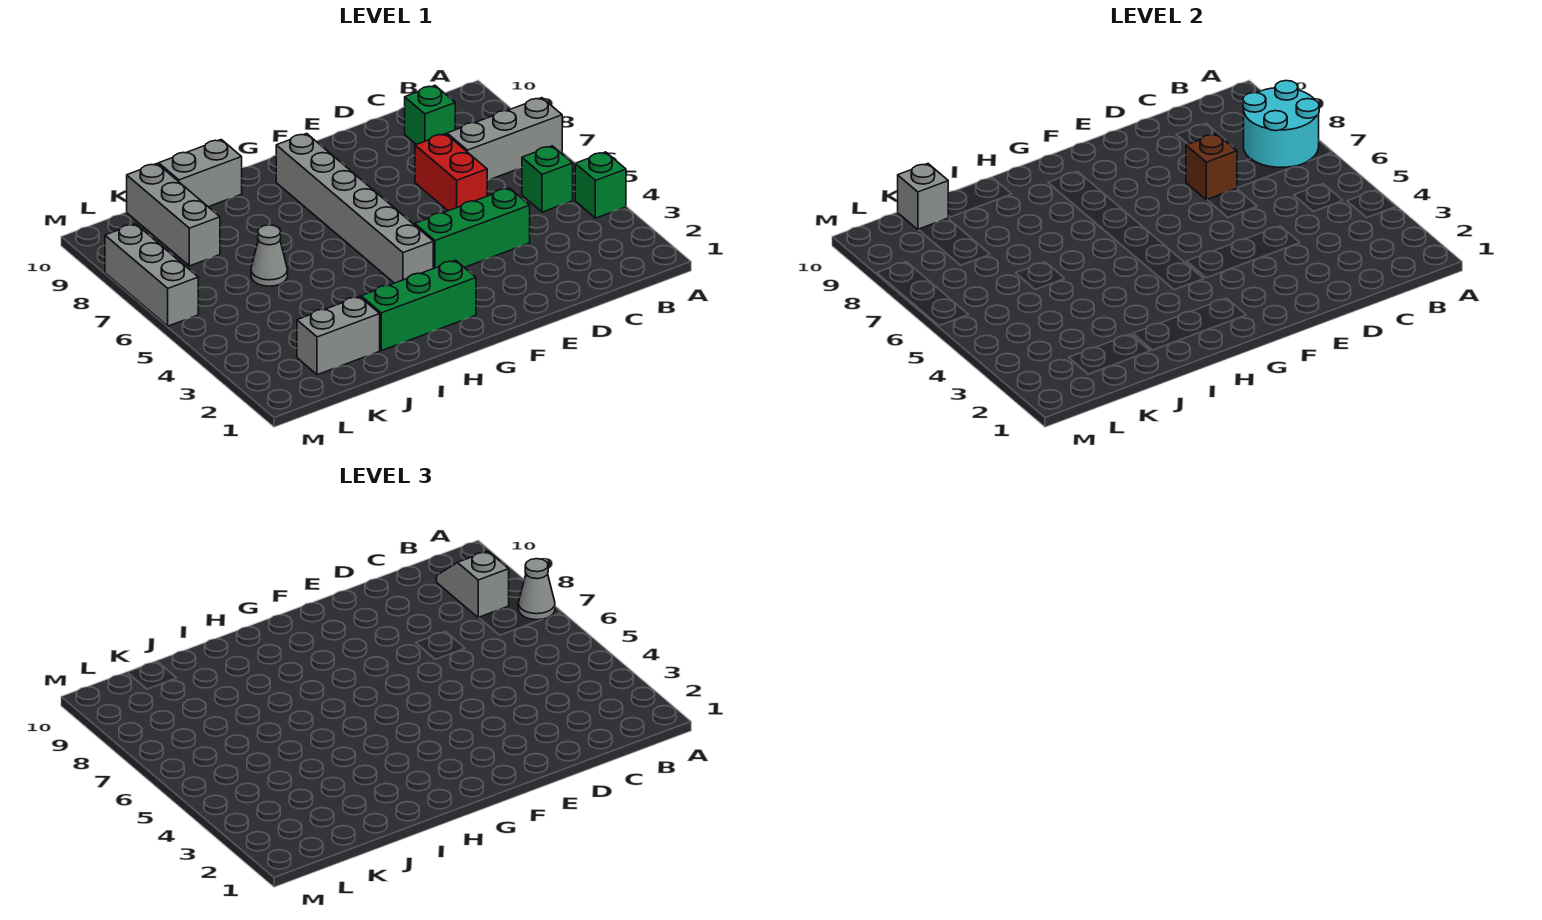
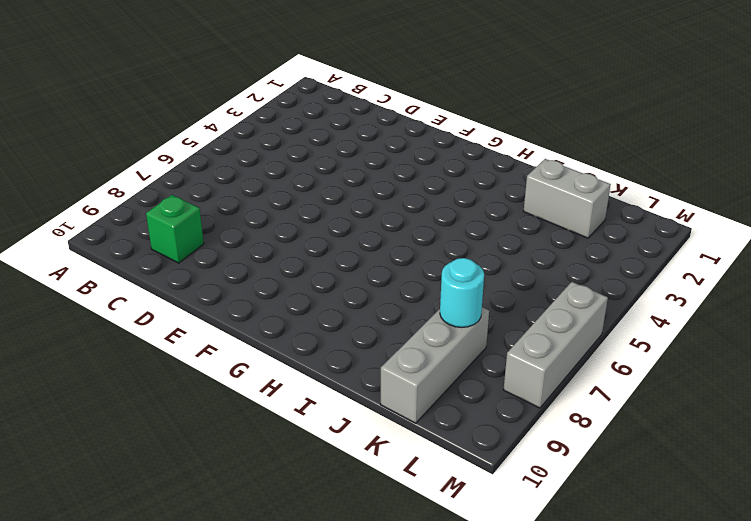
cyan 1x1 round brick [440,258,484,327] -> none
none -> green 1x1 brick [575,152,626,218]
none -> grey 1x3 brick [447,98,562,180]
none -> green 1x1 brick [522,146,573,212]

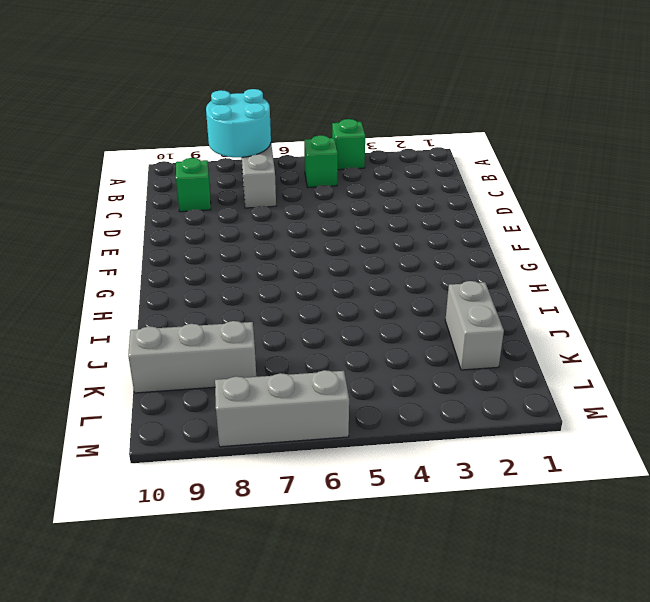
none -> green 1x3 brick [415,188,530,268]
none -> red 1x2 brick [415,134,487,211]
none -> green 1x3 brick [361,260,476,351]

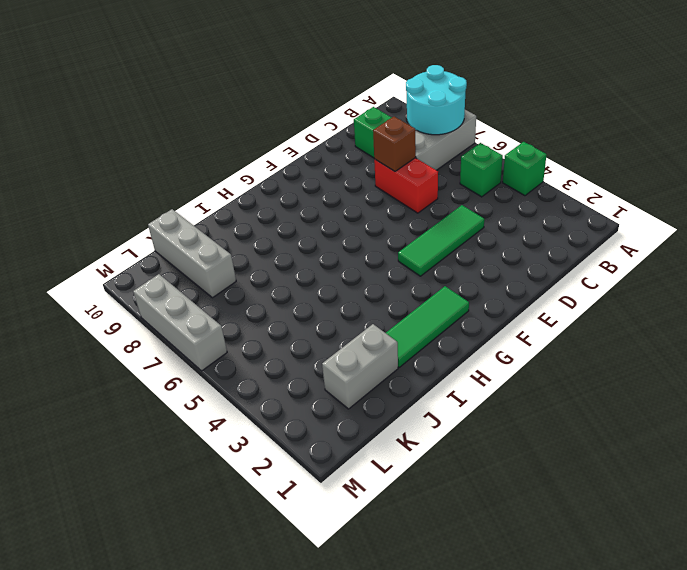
green 1x3 tile [398,205,484,276] -> green 1x3 brick [415,188,530,268]
green 1x3 tile [386,286,469,367] -> green 1x3 brick [361,260,476,351]
none -> grey 1x6 brick [276,134,433,283]
none -> grey 1x2 brick [159,140,242,207]
none -> grey 1x1 cone [251,225,288,286]

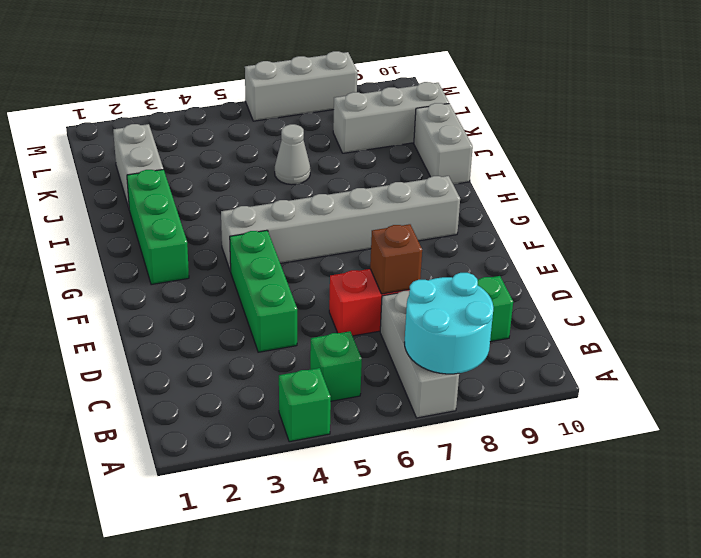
none -> grey 1x1 brick [898,164,948,230]
none -> grey 1x1 cone [518,559,555,620]
none -> grey 1x2 slope [437,551,509,618]

